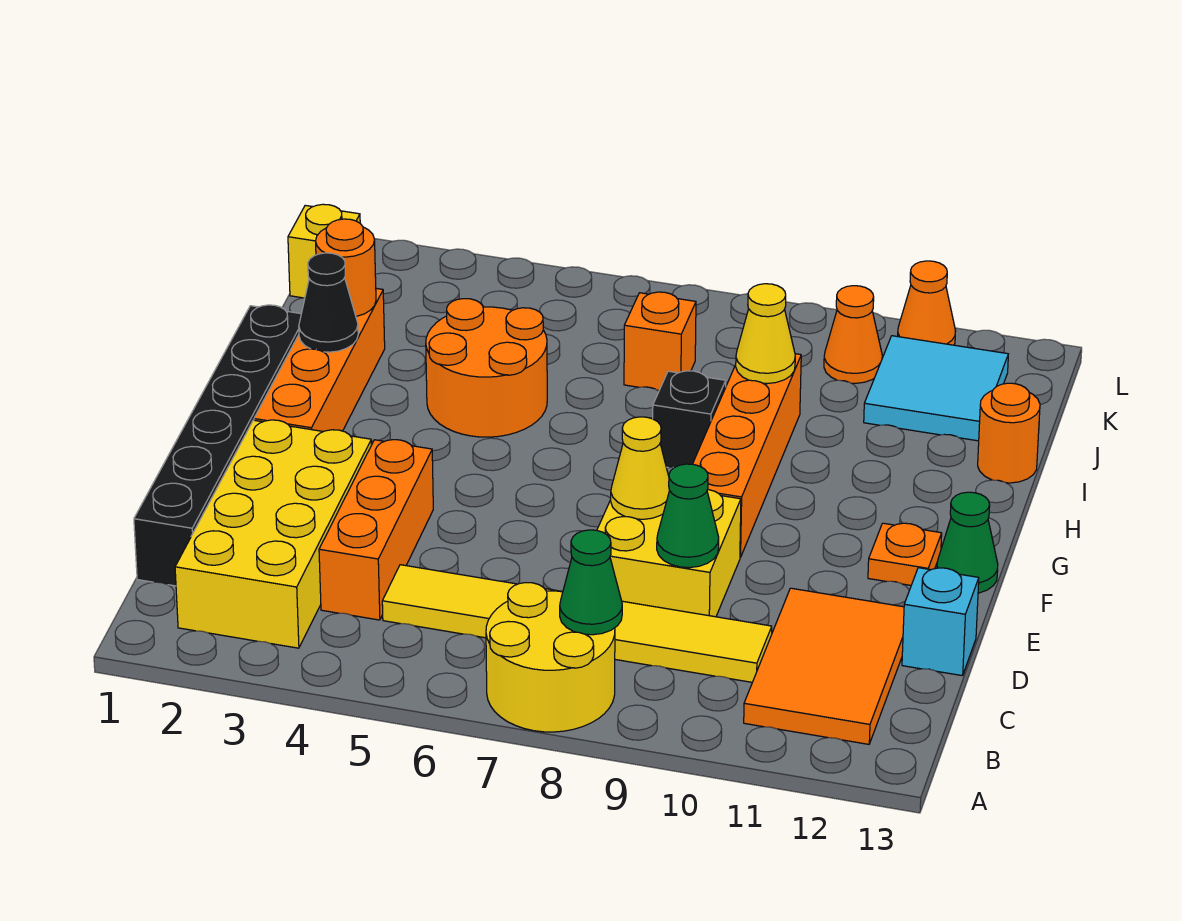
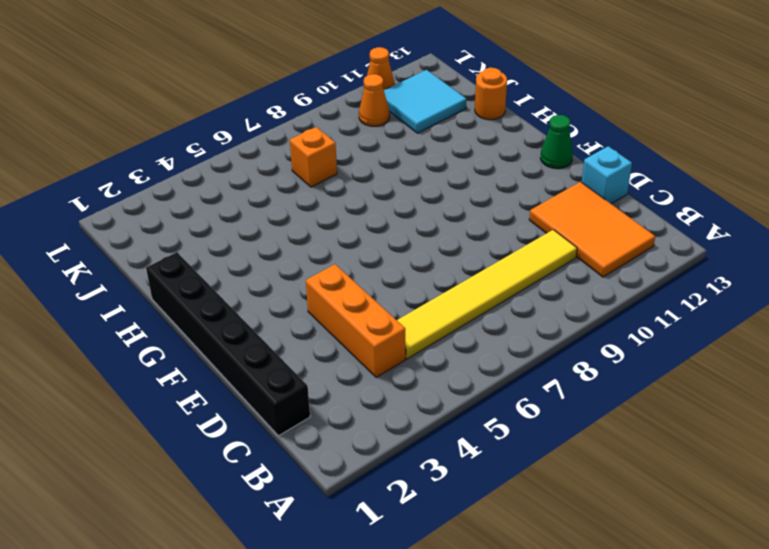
none -> yellow 2x2 round brick [486,583,615,732]
none -> yellow 2x4 brick [175,420,371,648]
none -> yellow 2x2 brick [597,490,741,617]

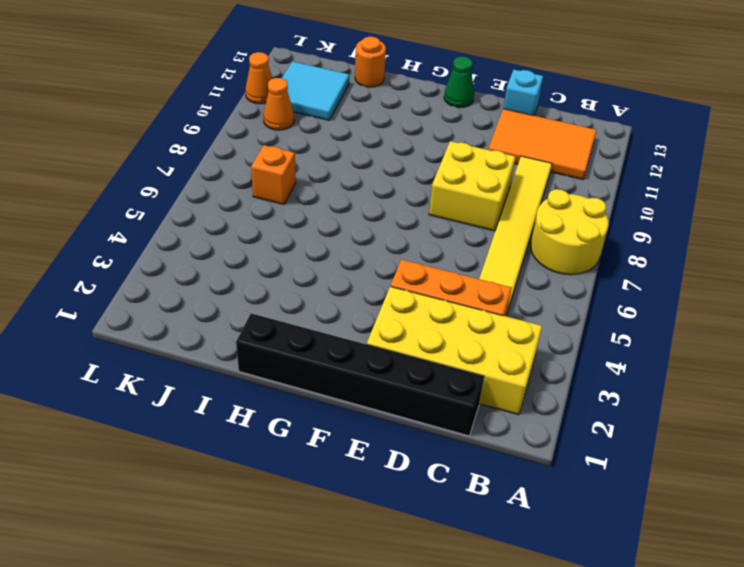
none -> orange 1x4 brick [254,288,385,432]
none -> orange 1x4 brick [693,354,801,557]
none -> orange 1x1 plate [868,523,942,585]

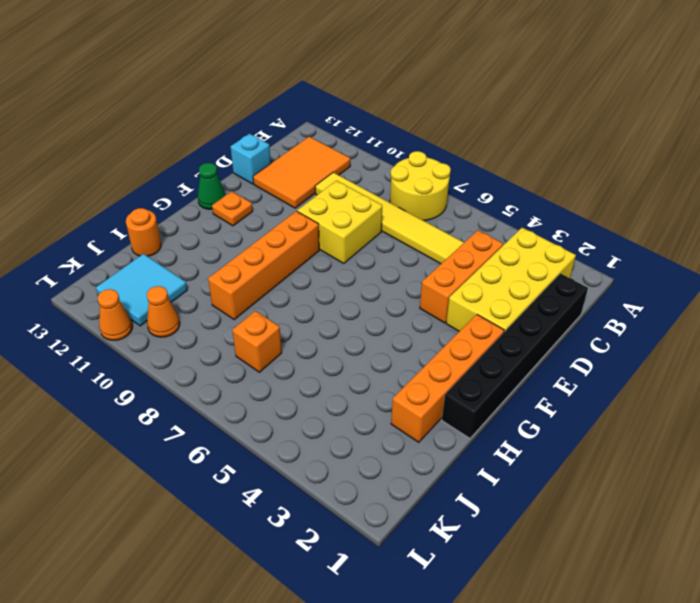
none -> orange 2x2 round brick [426,299,547,437]
none -> black 1x1 brick [653,371,726,468]
none -> yellow 1x1 brick [288,204,360,298]

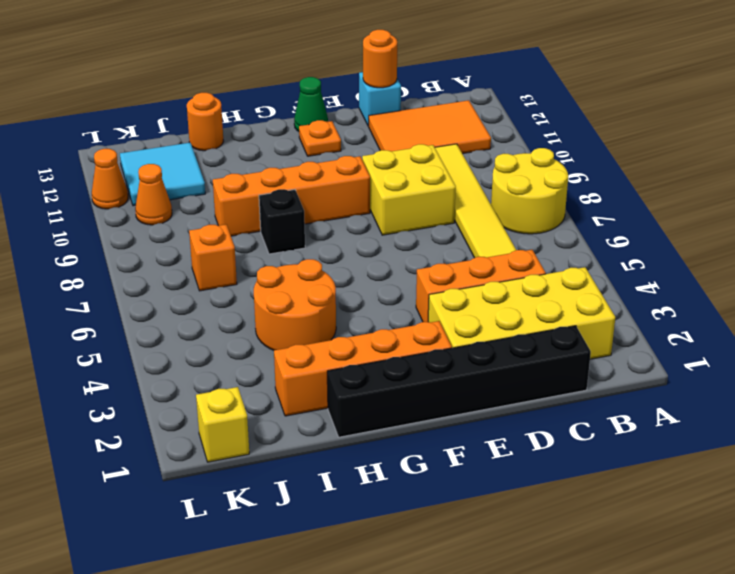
orange 1x1 round brick [363,30,397,88] -> orange 1x1 round brick moved to [316,219,376,316]
none -> green 1x1 cone [560,530,622,635]
none -> green 1x1 cone [657,464,719,568]
none -> yellow 1x1 cone [611,417,670,519]

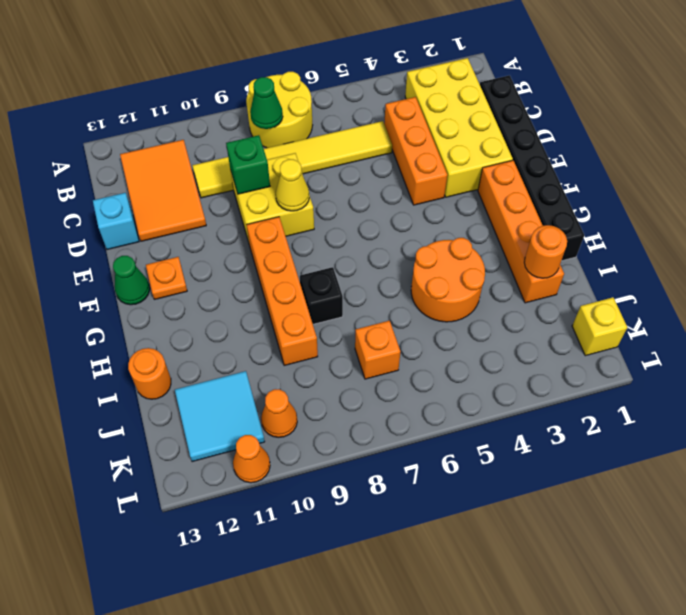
green 1x1 brick [226,135,270,194] -> green 1x1 cone [657,464,719,568]
none -> black 1x1 cone [299,253,358,352]
none -> yellow 1x1 cone [736,284,795,384]

